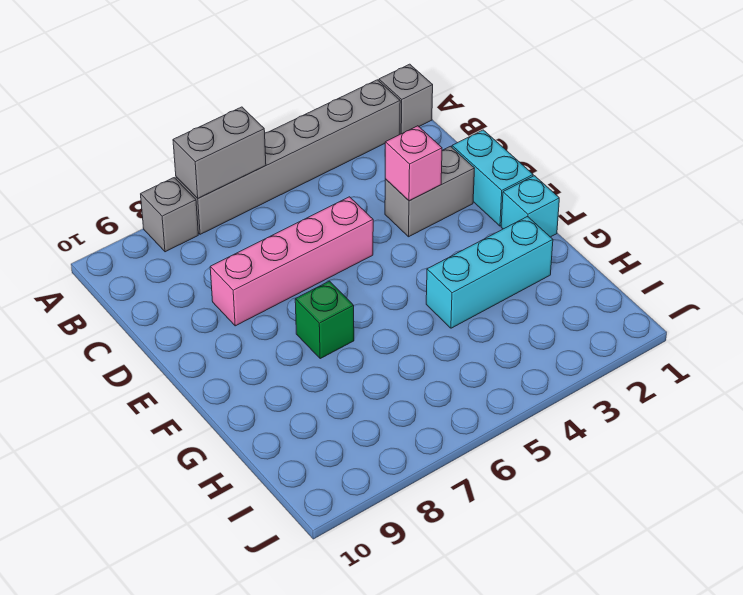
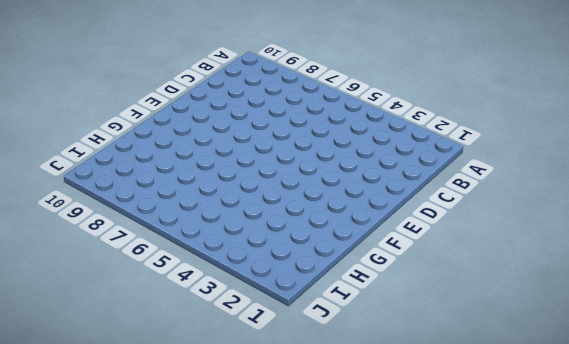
none -> grey 1x1 brick [379,64,433,134]
none -> grey 1x6 brick [176,80,400,234]

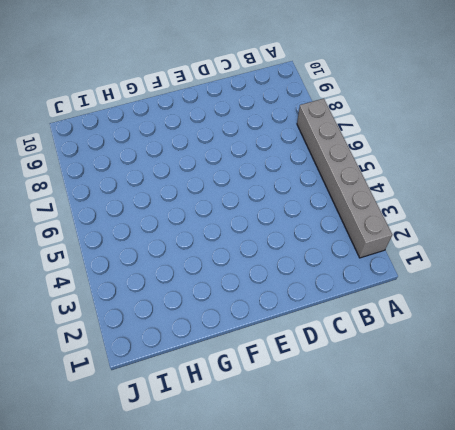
none -> grey 1x1 brick [379,64,433,134]
none -> grey 1x1 brick [141,178,198,252]

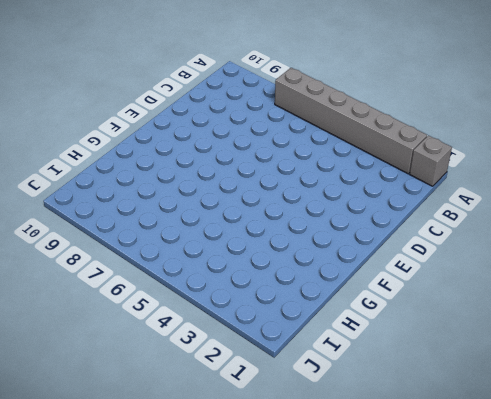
none -> grey 1x1 brick [141,178,198,252]
none -> cyan 1x2 brick [452,130,533,226]

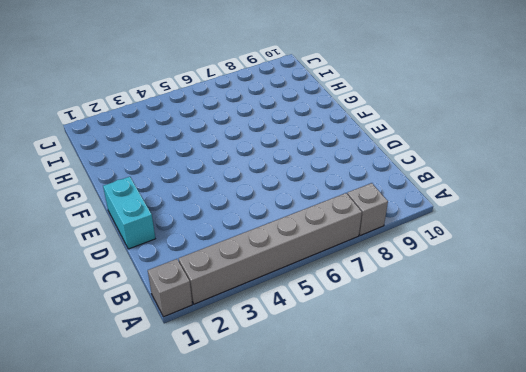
none -> grey 1x2 brick [385,146,474,237]
none -> pink 1x4 brick [210,197,373,326]

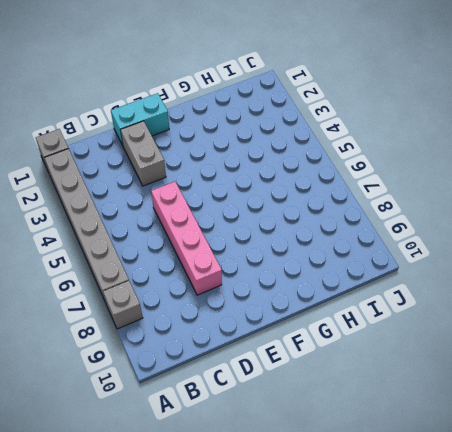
none -> cyan 1x1 brick [501,176,559,237]
none -> green 1x1 brick [295,281,354,359]

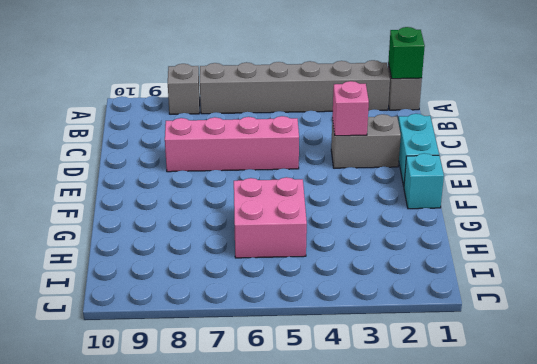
green 1x1 brick [388,27,425,79] -> green 1x1 brick moved to [295,281,354,359]
pink 2x2 brick [234,177,307,258] -> none
none -> cyan 1x3 brick [426,216,553,328]
none -> grey 1x2 brick [173,107,266,198]

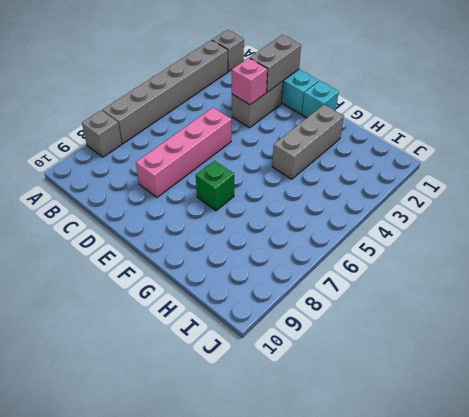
grey 1x2 brick [250,35,301,92] -> grey 1x2 brick moved to [173,107,266,198]
grey 1x3 brick [272,105,344,179] -> cyan 1x3 brick [426,216,553,328]

